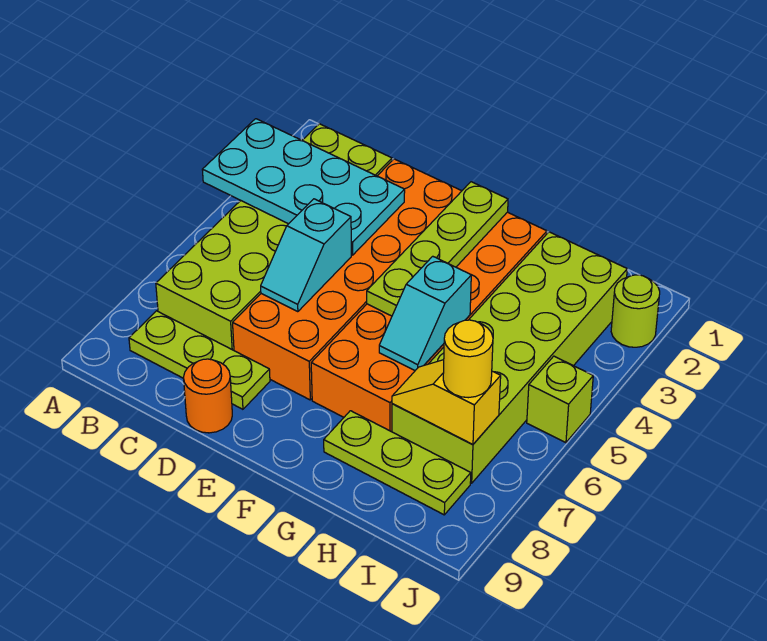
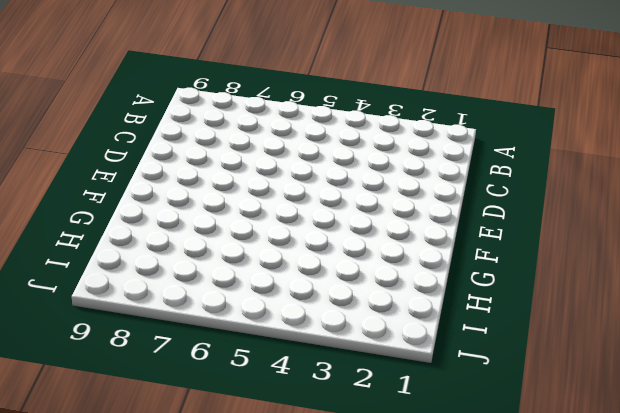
none -> lime 2x6 brick [156,124,392,350]
none -> lime 1x3 plate [129,311,270,409]
none -> orange 2x6 brick [233,159,461,400]

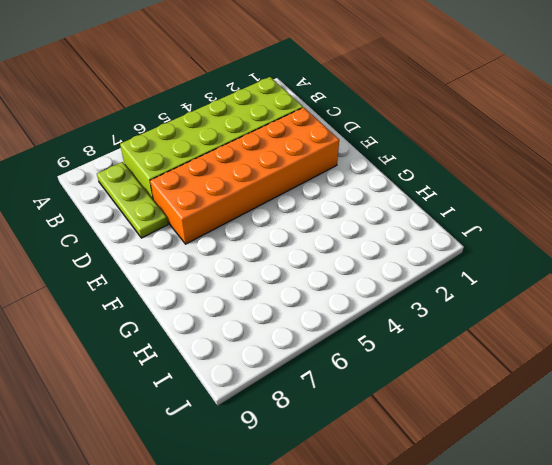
none -> orange 1x1 round brick [184,359,232,433]
none -> orange 2x6 brick [311,212,547,432]
none -> lime 1x3 plate [324,411,471,515]

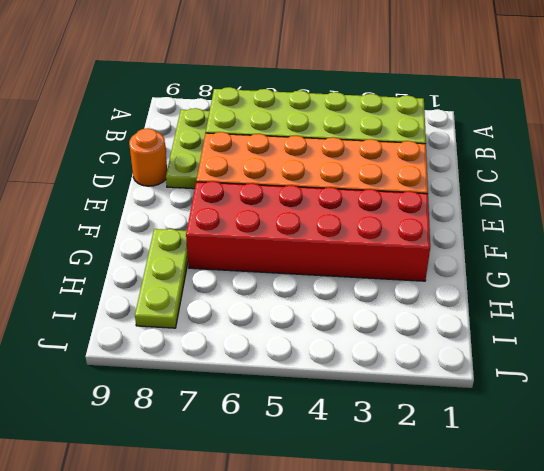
red 2x6 brick [186,181,430,281] -> orange 2x6 brick [311,212,547,432]
none -> lime 2x6 brick [392,232,627,483]
none -> lime 1x1 round brick [611,275,660,347]
none -> lime 1x1 brick [527,356,593,443]

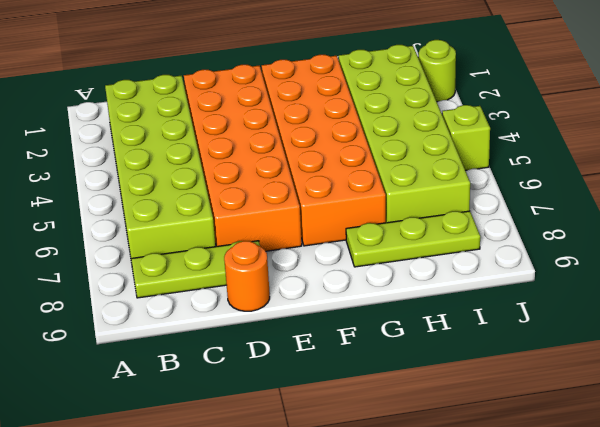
none -> cyan 2x4 plate [202,119,405,255]
none -> cyan 1x2 slope [261,199,351,312]
none -> lime 1x4 plate [367,182,508,316]

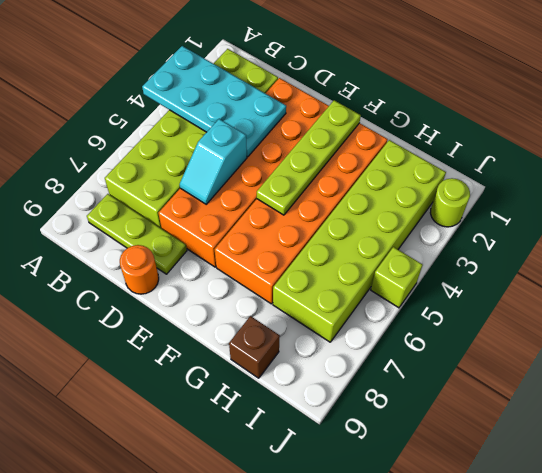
brown 1x1 brick [229,316,280,378] -> none
none -> lime 1x3 plate [324,411,471,515]
none -> cyan 1x2 slope [379,256,471,370]
none -> yellow 1x2 slope [392,360,501,445]

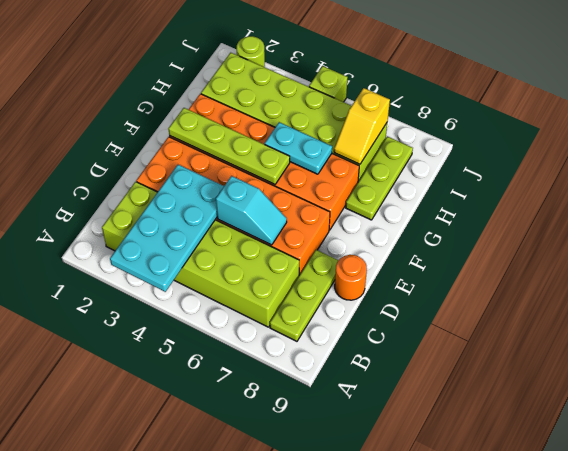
cyan 1x2 plate [265,122,332,174] -> cyan 1x2 slope [379,256,471,370]
none -> yellow 1x1 round brick [443,320,493,398]

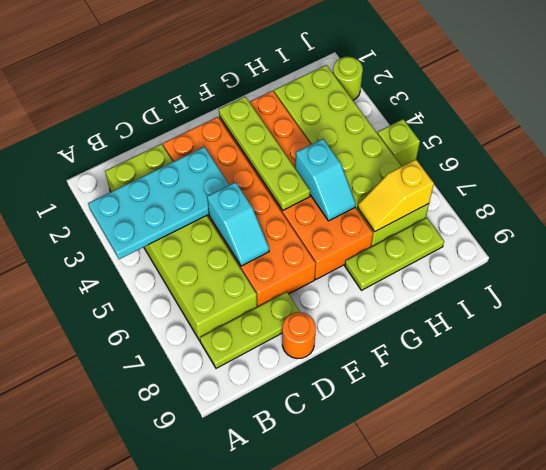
none -> yellow 1x1 round brick [443,320,493,398]

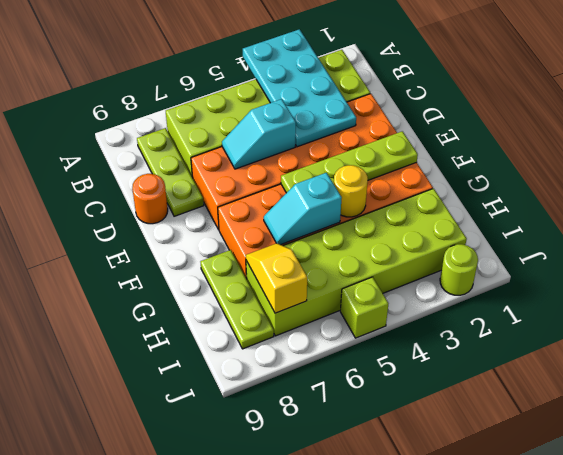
yellow 1x1 round brick [334,165,368,217] -> yellow 1x1 round brick moved to [443,320,493,398]

